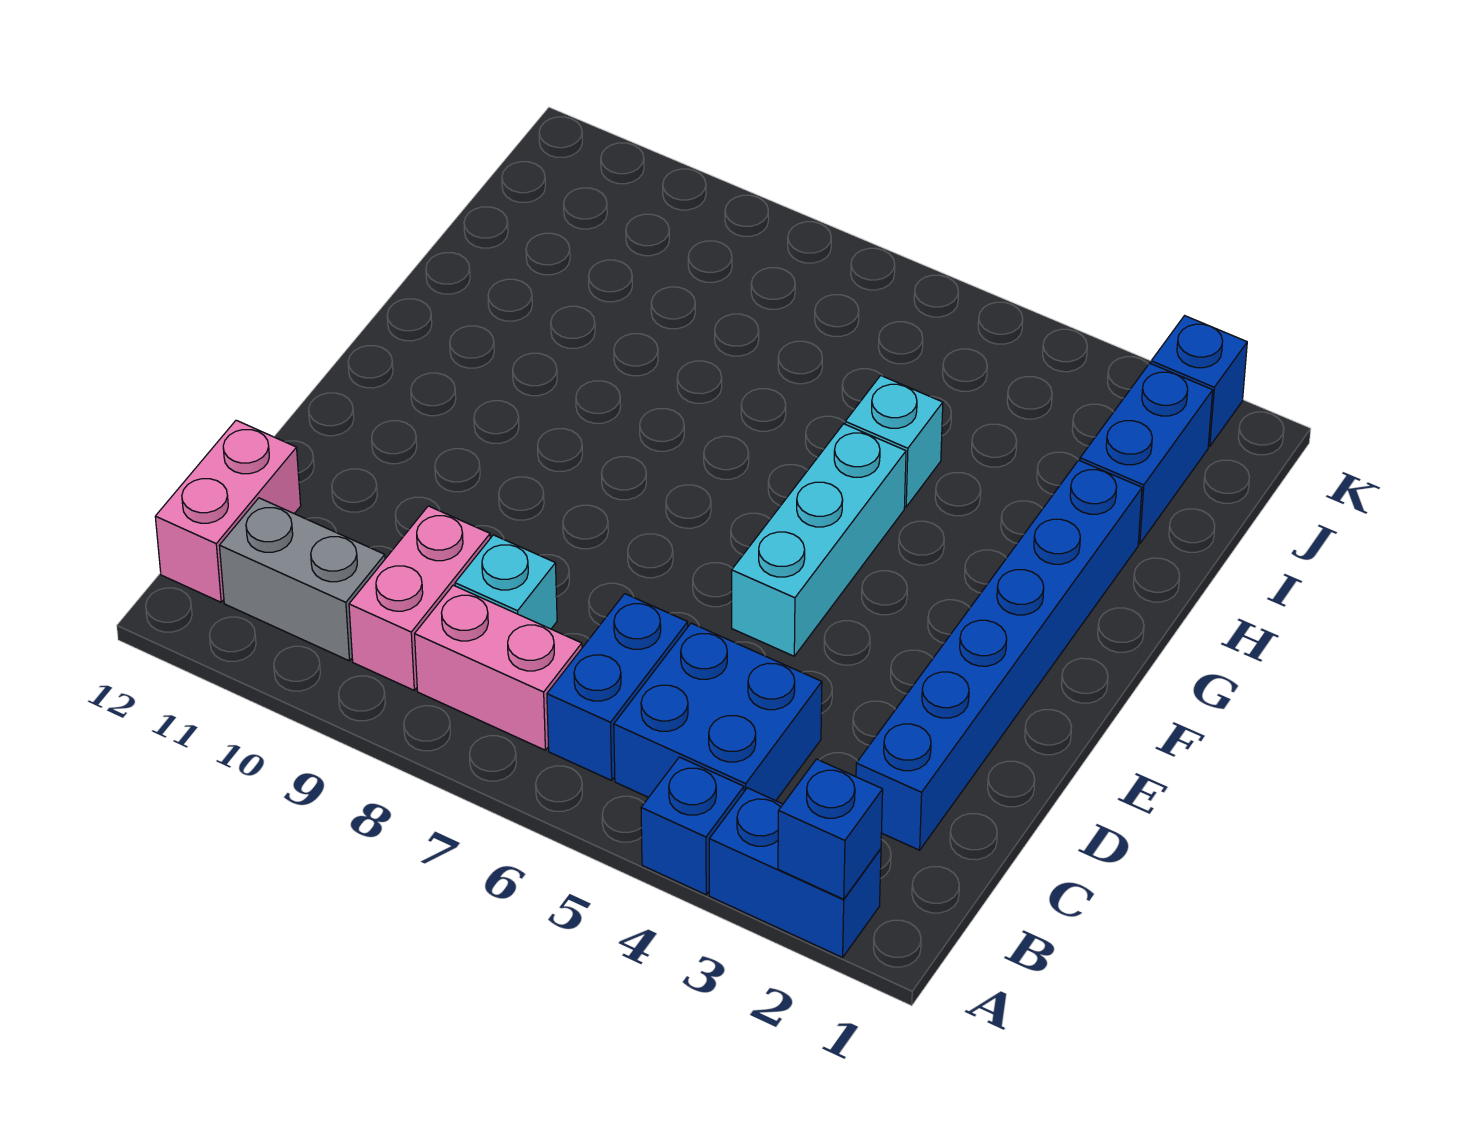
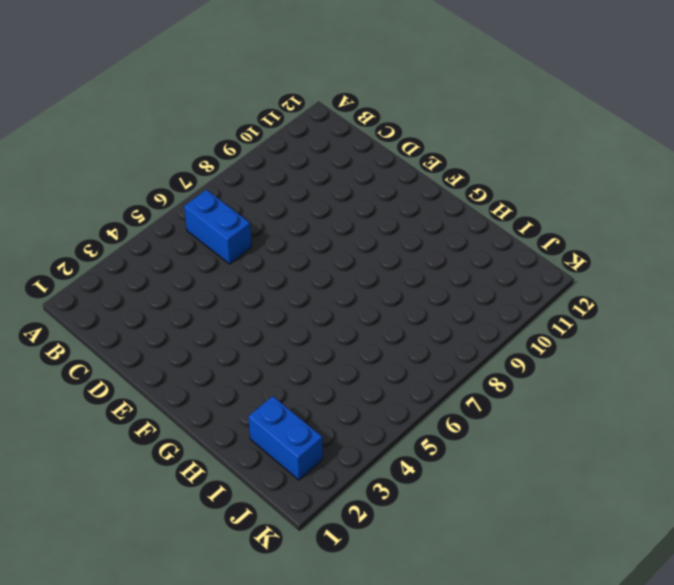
none -> blue 1x2 brick [709,788,881,958]
none -> blue 1x1 brick [641,757,744,895]
none -> blue 2x2 brick [614,623,822,801]

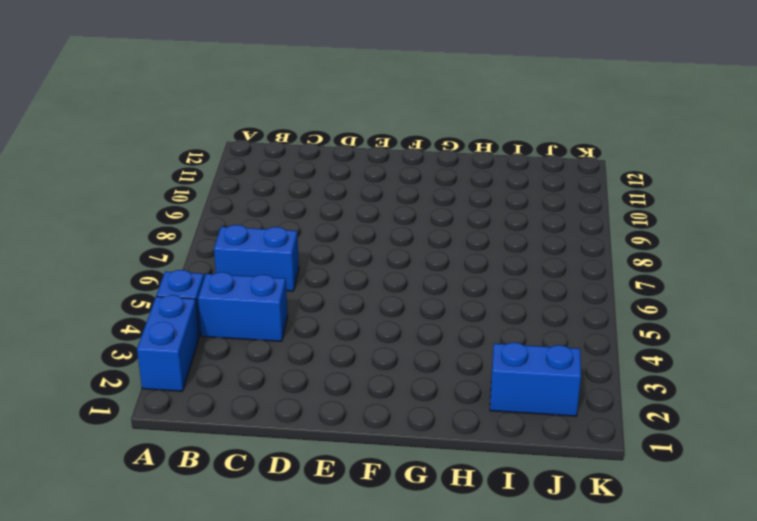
blue 1x2 brick [198,272,288,341] -> blue 2x2 brick [614,623,822,801]
none -> pink 1x2 brick [415,585,582,750]
none -> pink 1x2 brick [349,506,490,690]
none -> grey 1x2 brick [219,498,385,661]

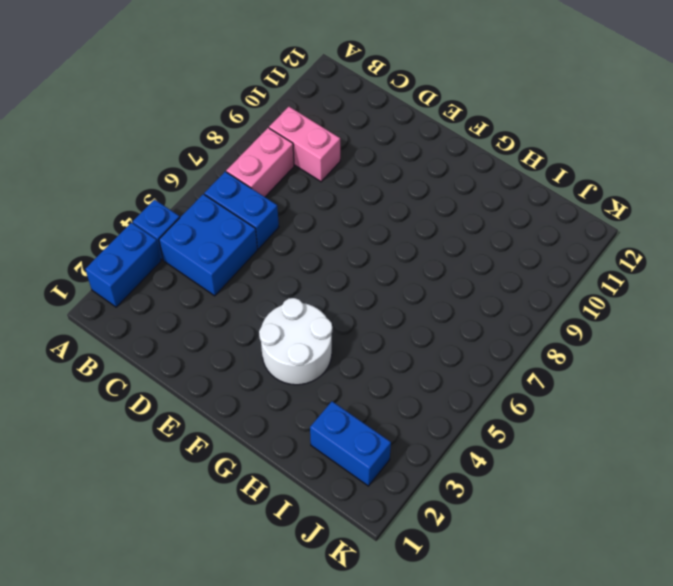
white 2x2 round brick [259,298,332,385] -> none
none -> grey 1x2 brick [219,498,385,661]
none -> pink 1x2 brick [155,420,301,602]
none -> blue 1x6 brick [856,460,1142,850]

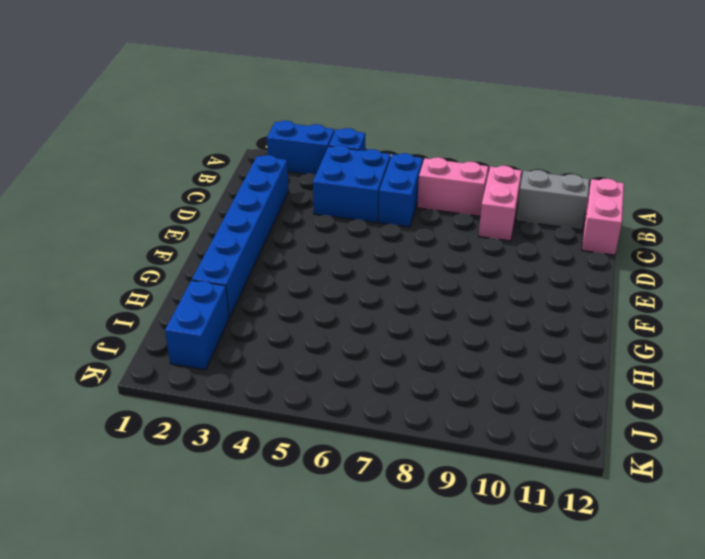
none -> cyan 1x1 brick [455,535,557,629]
none -> cyan 1x3 brick [732,424,906,656]
none -> cyan 1x1 brick [845,375,943,507]

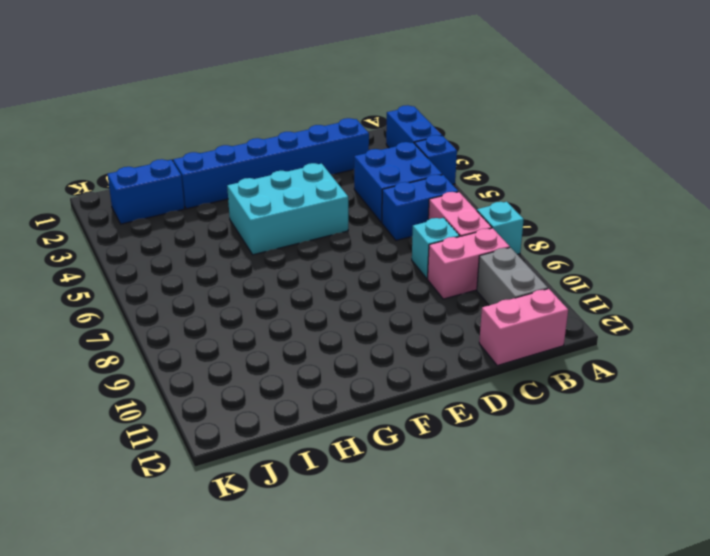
cyan 1x1 brick [477,202,524,254] -> cyan 1x1 brick moved to [845,375,943,507]
cyan 2x3 brick [227,163,348,255] -> cyan 1x3 brick [732,424,906,656]
none -> blue 1x1 brick [1151,316,1247,446]
none -> blue 1x1 brick [778,759,883,899]

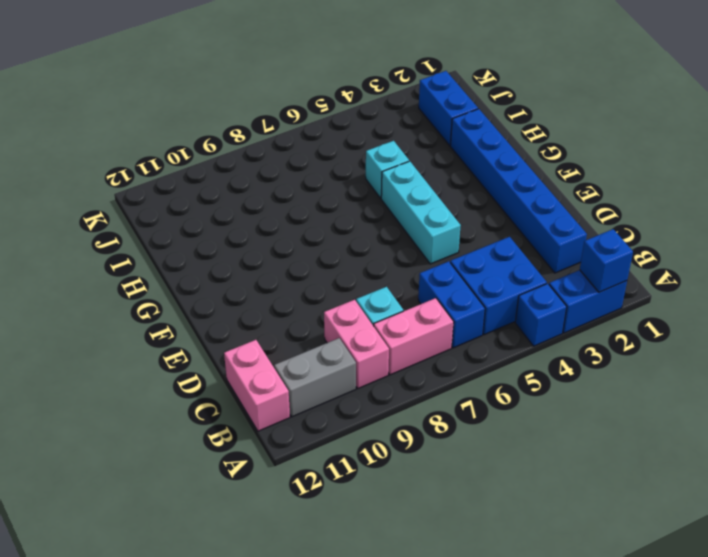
none -> blue 1x1 brick [1151,316,1247,446]

